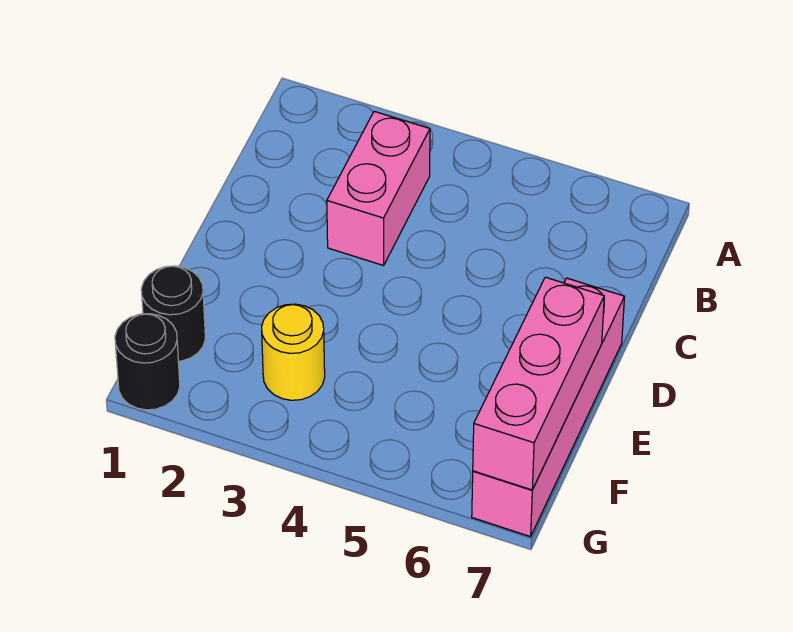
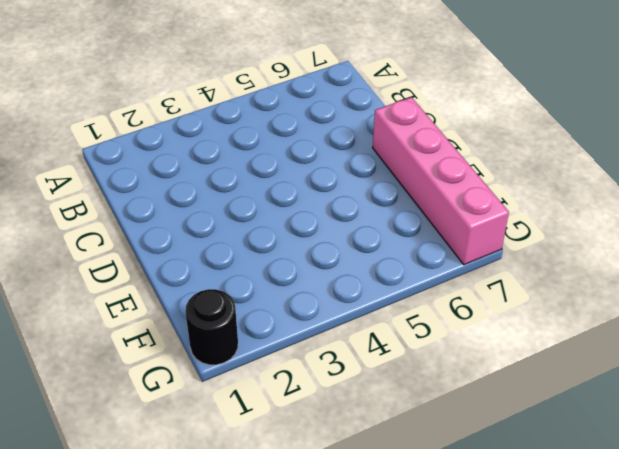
none -> pink 1x2 brick [327,111,430,266]
none -> black 1x1 round brick [141,266,205,361]

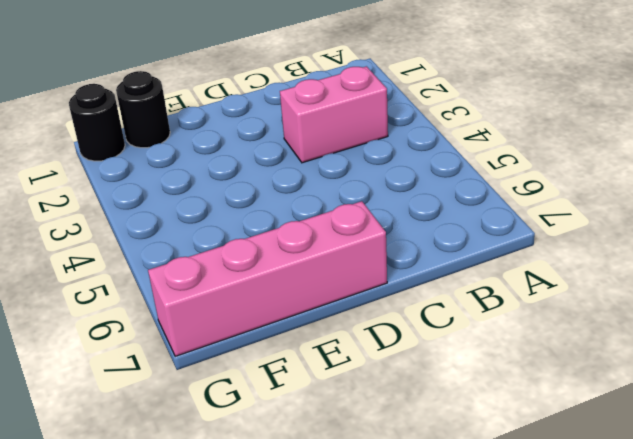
none -> yellow 1x1 round brick [262,304,325,400]
none -> pink 1x3 brick [473,277,604,490]

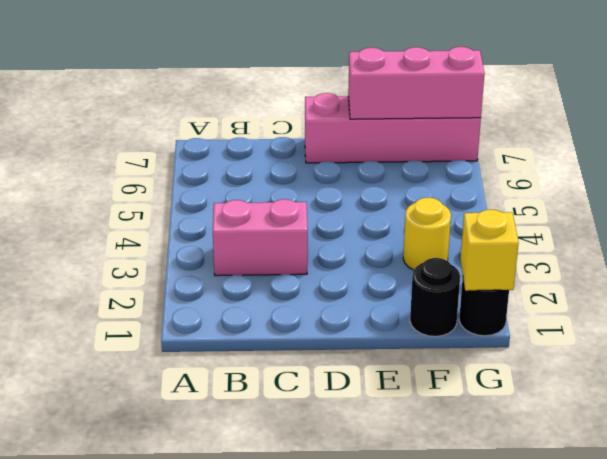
yellow 1x1 brick [461,210,519,291] -> none

